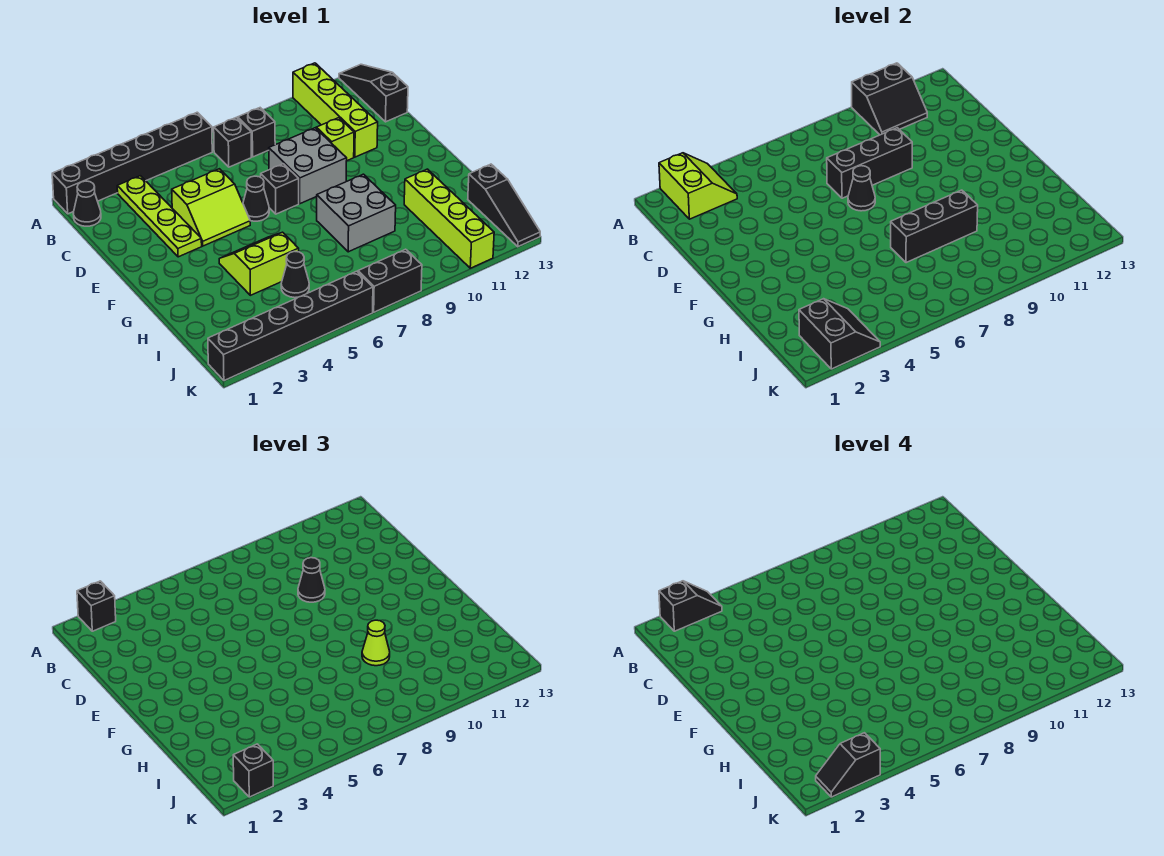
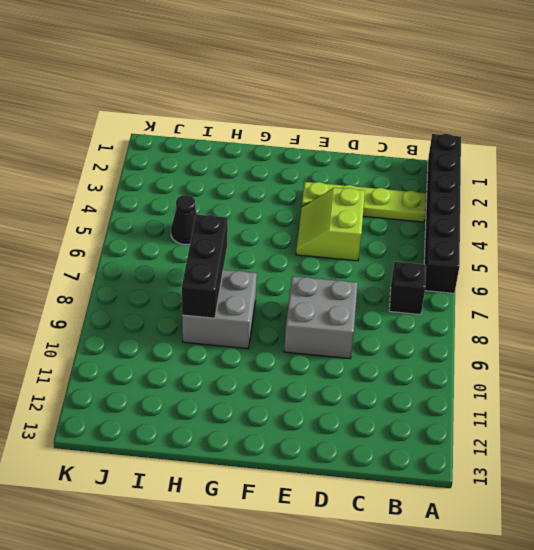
none -> lime 1x4 brick [293,63,378,157]
none -> black 1x3 slope [339,64,408,122]
none -> black 1x1 cone [73,181,101,226]
none -> black 1x1 brick [238,108,275,157]

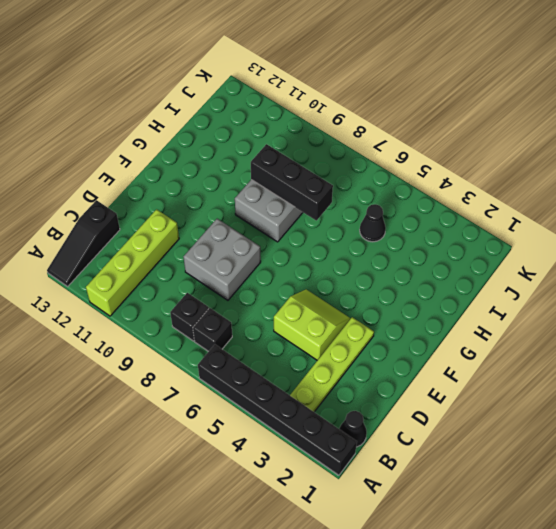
none -> lime 1x1 brick [316,118,354,161]
none -> black 1x1 cone [243,176,269,221]
none -> black 1x1 brick [261,164,299,214]
none -> lime 2x2 slope [219,232,299,295]

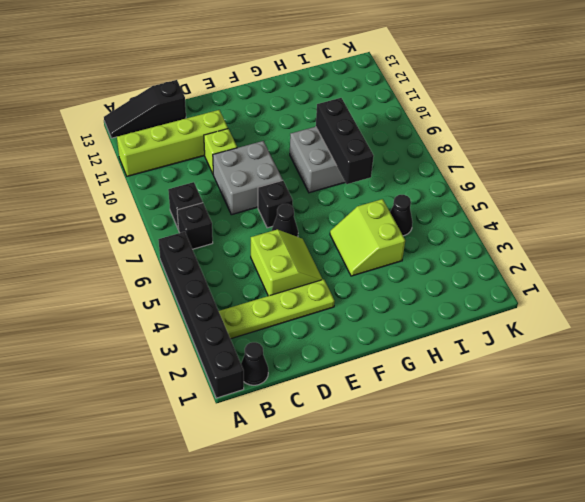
none -> lime 1x4 brick [404,169,494,268]
none -> black 1x3 slope [468,164,540,247]
none -> black 1x6 brick [208,271,373,381]
none -> black 1x2 brick [358,249,422,312]

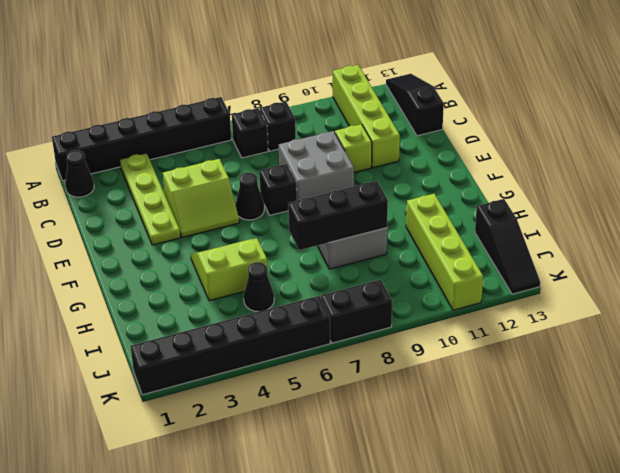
none -> lime 2x2 slope [659,153,737,219]
none -> black 2x2 slope [852,63,927,135]
none -> black 1x3 brick [827,128,912,198]
none -> black 1x1 cone [848,166,875,211]

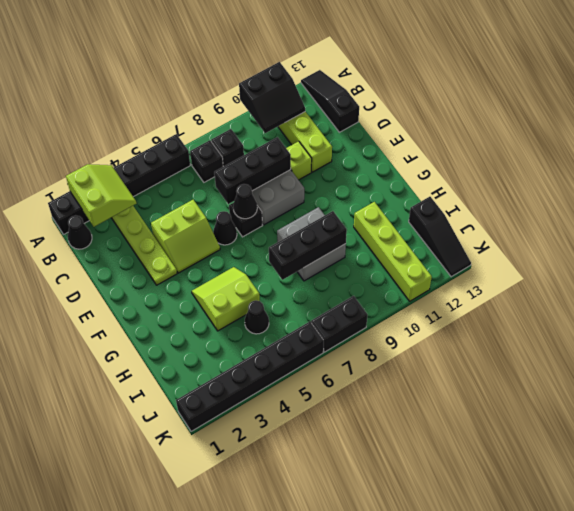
none -> black 2x2 slope [799,299,880,369]
none -> black 1x1 brick [77,581,116,631]
none -> black 1x1 cone [298,558,325,602]
none -> lime 1x1 cone [362,620,390,666]

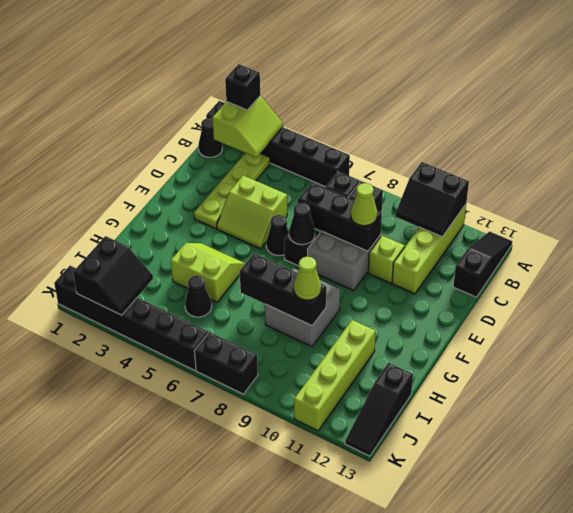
lime 1x1 cone [351,183,377,226] -> black 1x1 cone [298,558,325,602]
none -> black 1x1 brick [233,744,273,797]
none -> black 1x2 slope [659,581,722,631]
none -> black 1x2 slope [816,733,880,797]

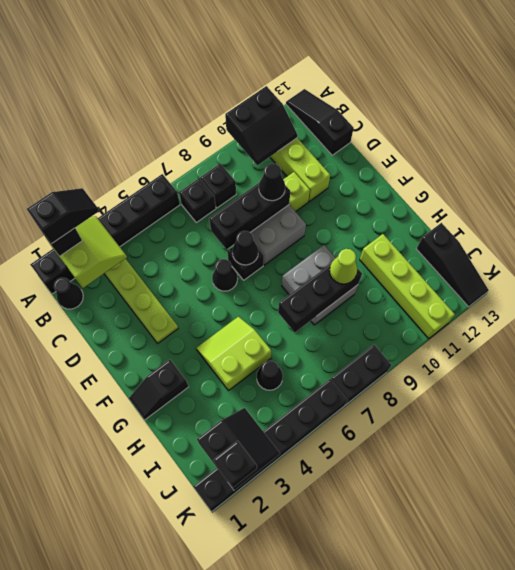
black 1x2 slope [129,359,189,420] -> black 1x2 slope moved to [816,733,880,797]
none -> lime 2x2 slope [172,169,250,246]

